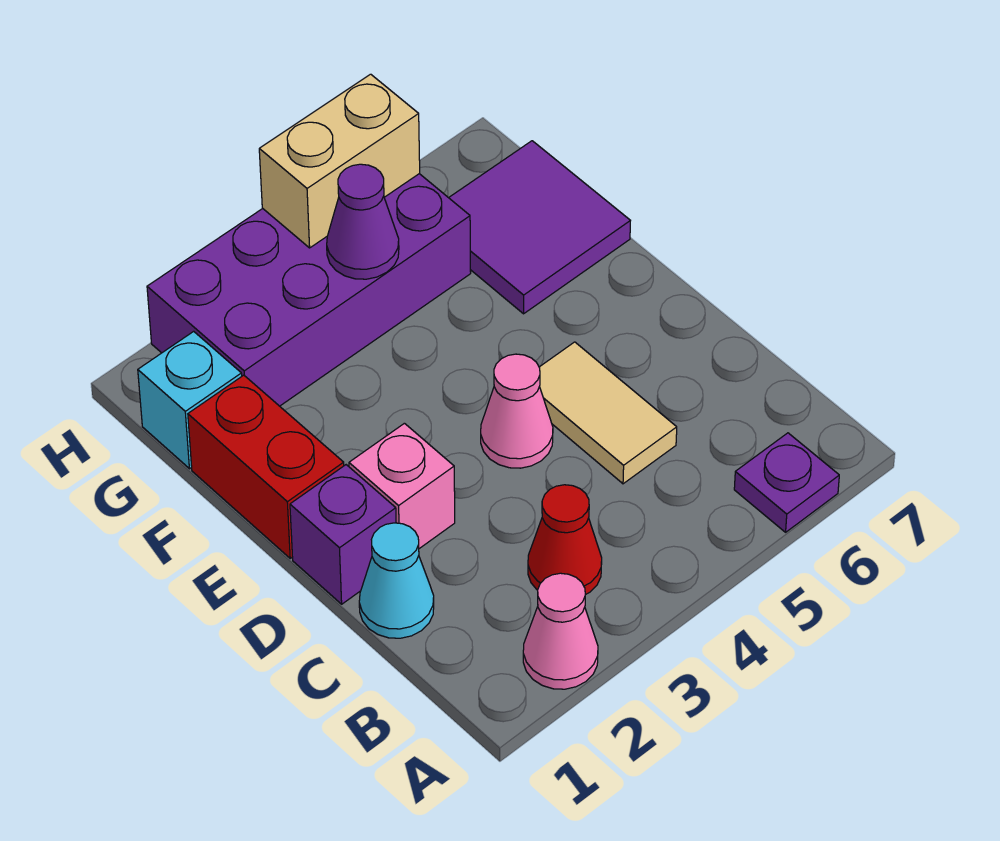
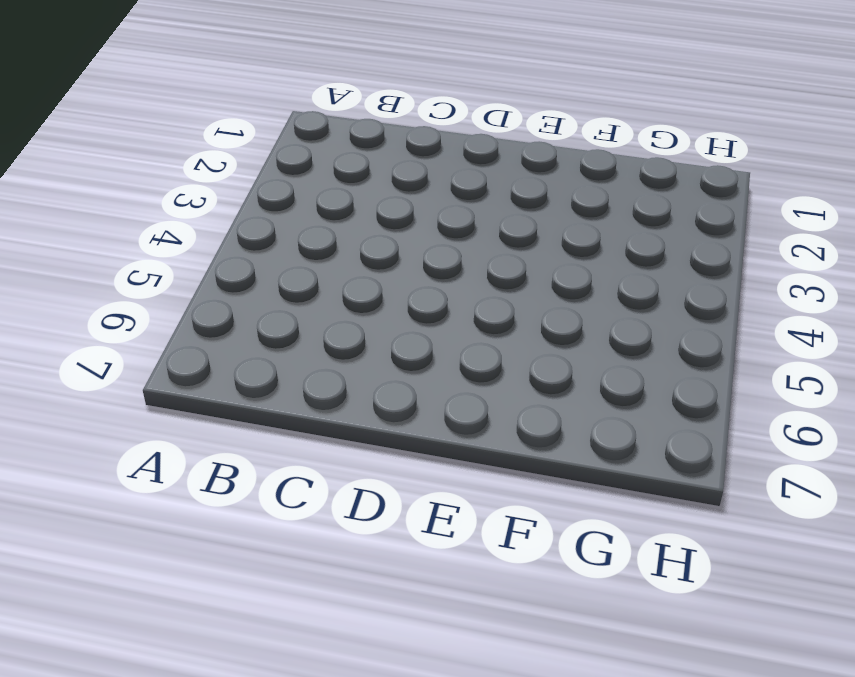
none -> pink 1x1 cone [523,573,598,689]
none -> purple 1x1 plate [734,433,839,532]
none -> red 1x1 cone [528,485,602,595]

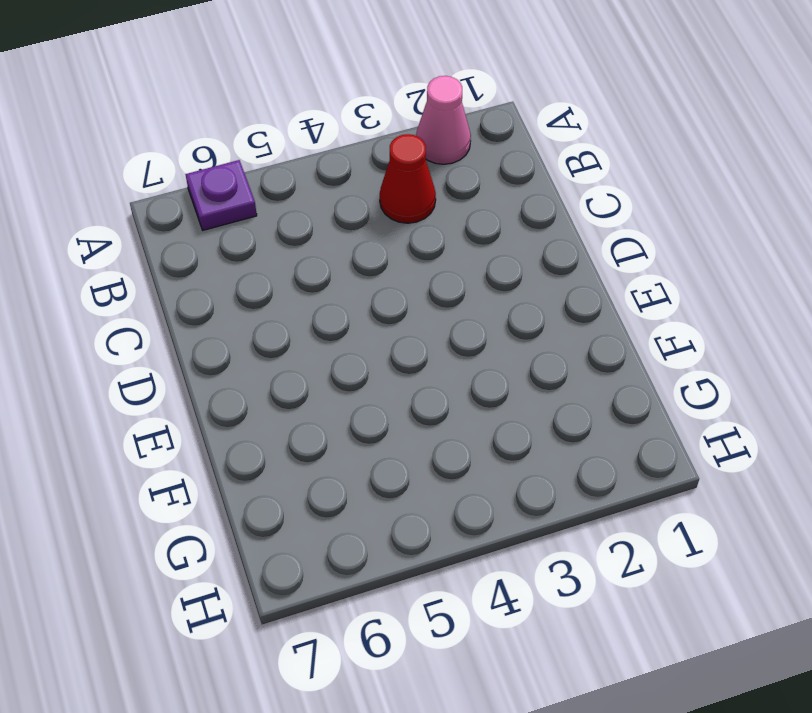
none -> cyan 1x1 cone [359,523,434,638]
none -> tan 1x2 tile [539,342,677,484]
none -> purple 1x1 brick [290,465,396,604]

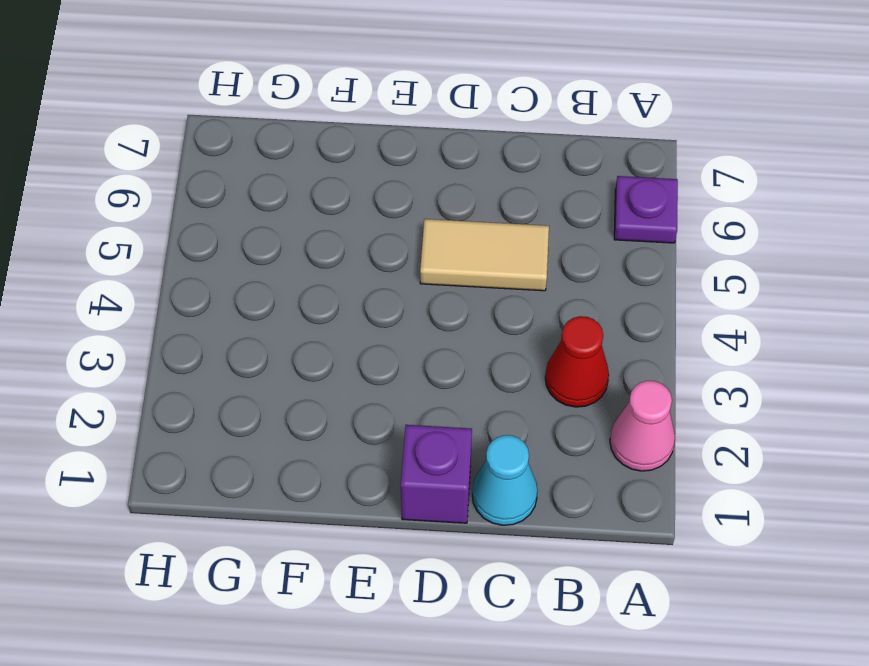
none -> pink 1x1 brick [349,423,455,549]
none -> pink 1x1 cone [481,354,553,468]
none -> red 1x2 brick [188,375,344,558]

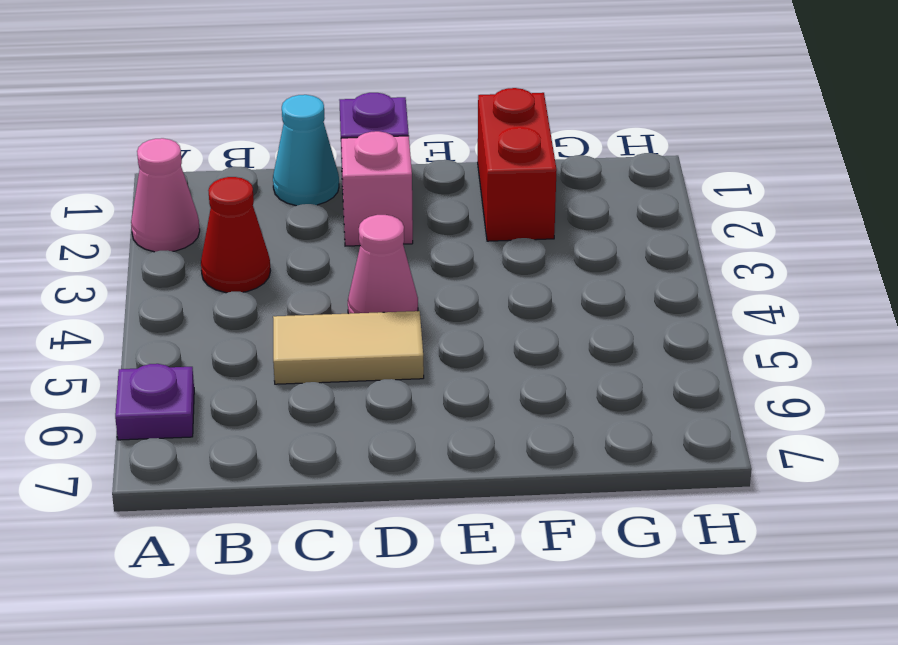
red 1x2 brick [478,88,557,241] -> red 1x2 brick turned to [188,375,344,558]
none -> purple 2x2 tile [449,141,630,314]
none -> cyan 1x1 brick [138,331,242,469]
none -> purple 2x4 brick [147,174,471,406]

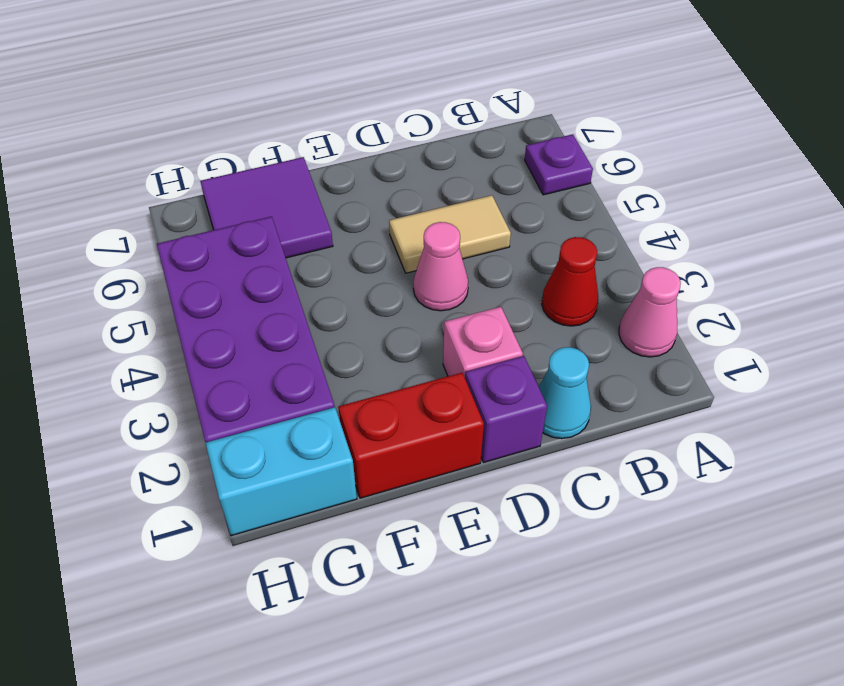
cyan 1x2 brick [206,407,357,536] -> cyan 1x1 brick [138,331,242,469]
none -> purple 1x1 cone [327,164,399,279]
none -> tan 1x2 brick [259,74,420,248]

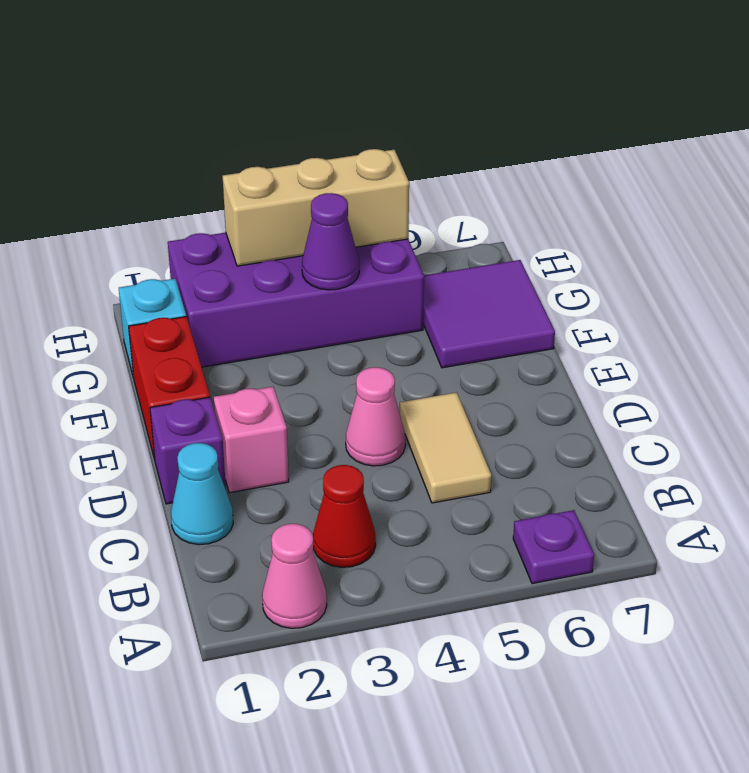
tan 1x3 brick [223,149,409,266] -> tan 1x2 brick [259,74,420,248]

